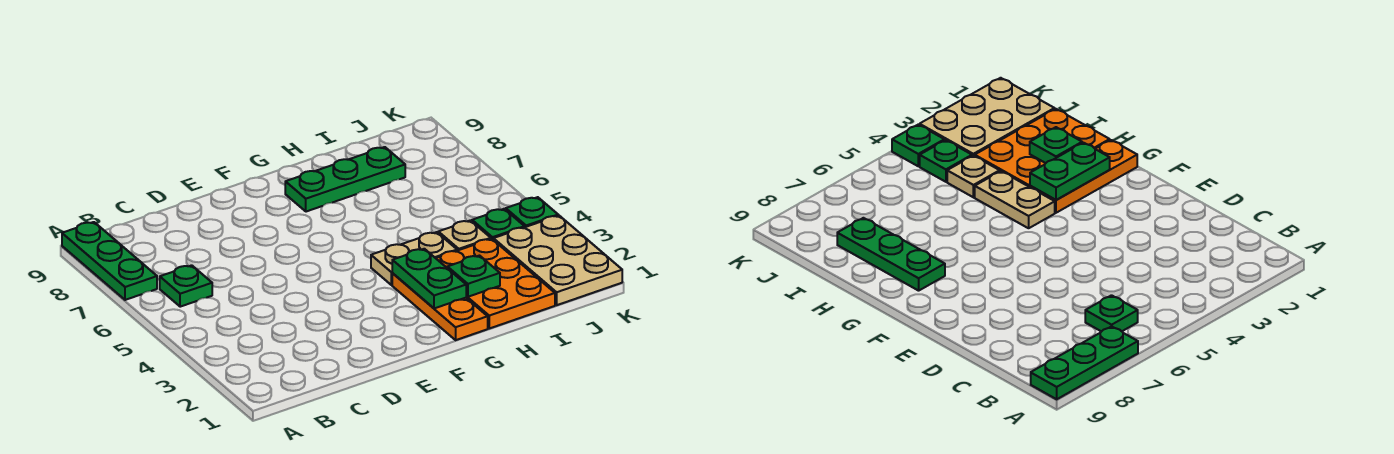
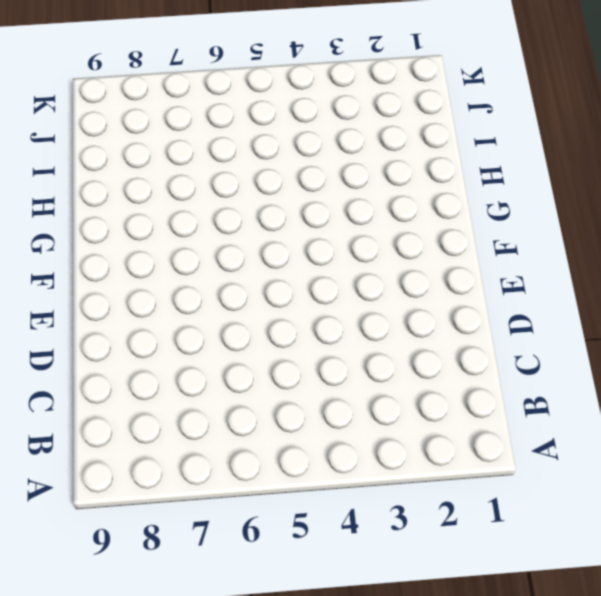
none -> green 1x3 plate [62,222,157,300]
none -> green 1x1 plate [160,265,212,307]
none -> orange 1x3 plate [392,273,488,340]

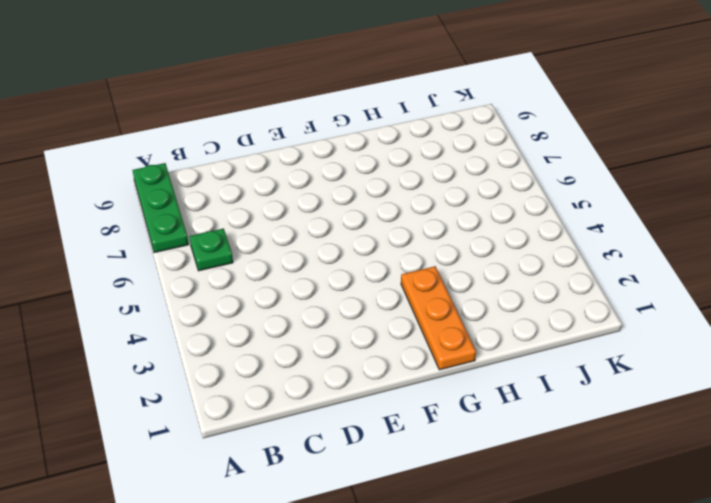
none -> tan 1x2 plate [371,232,457,285]
none -> green 1x3 plate [285,147,405,212]
none -> orange 2x3 plate [436,239,555,328]

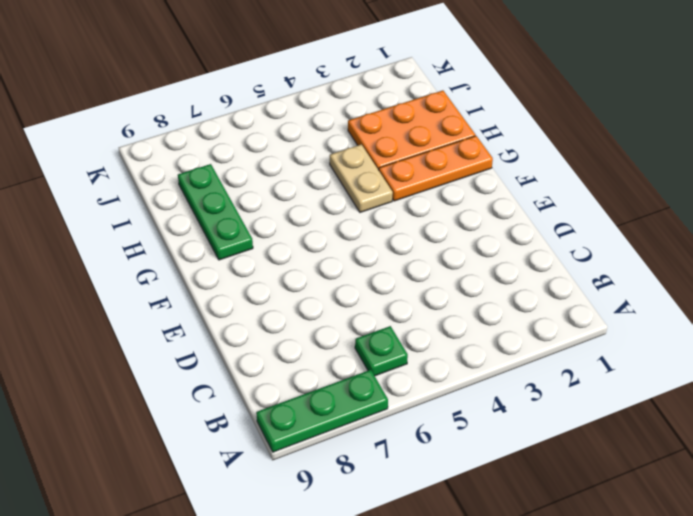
none -> tan 1x1 plate [438,220,491,251]
none -> tan 2x3 plate [493,216,622,305]
none -> green 1x1 plate [472,209,525,239]

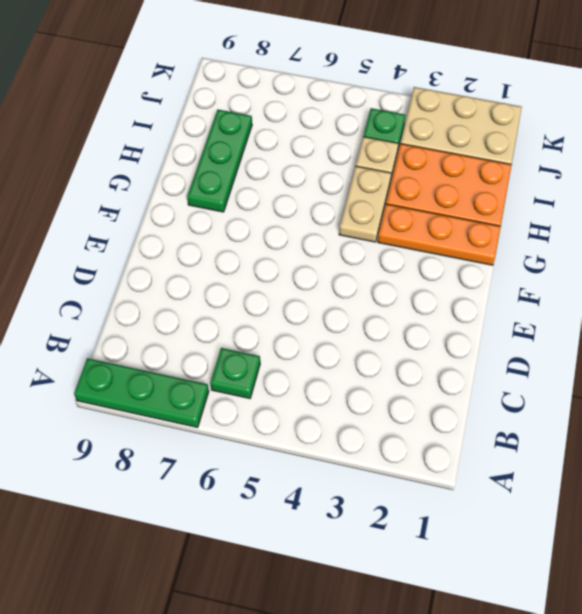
none -> green 1x1 plate [506,197,558,227]
none -> green 1x2 plate [392,249,466,308]
none -> green 1x1 plate [447,256,500,297]

